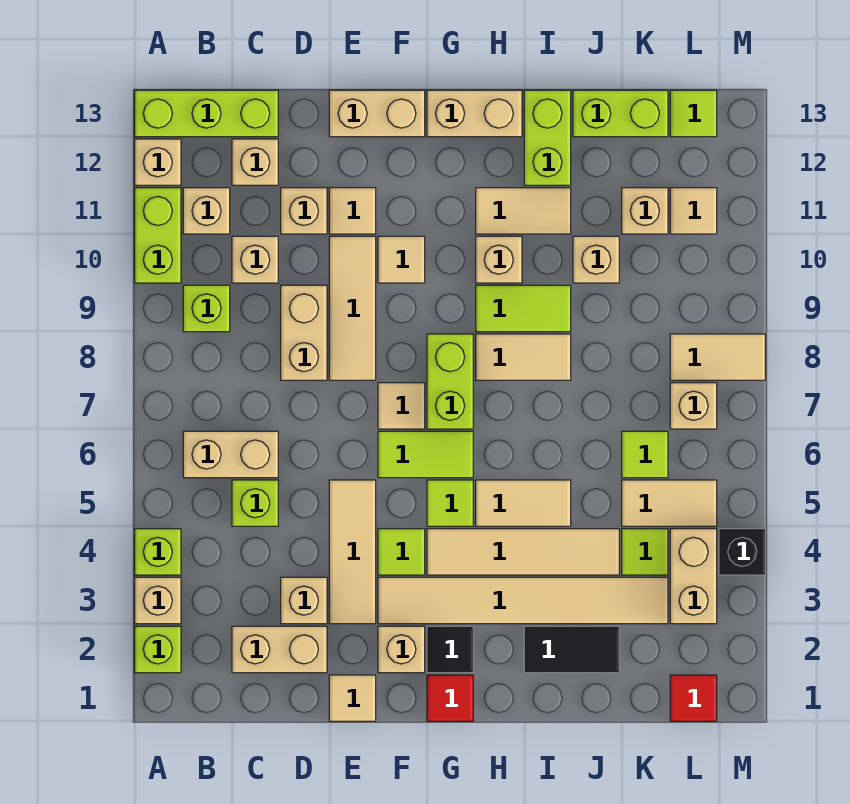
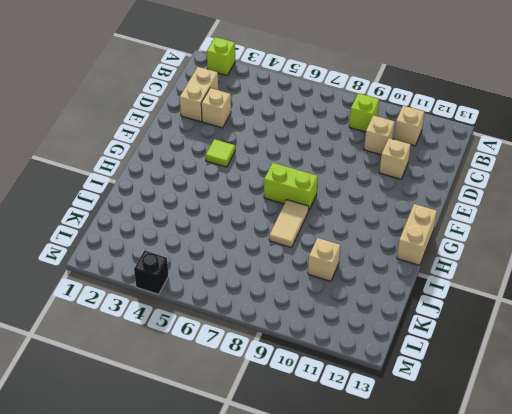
none -> tan 1x1 brick [135,577,181,624]
none -> lime 1x1 brick [135,529,181,575]
none -> lime 1x2 brick [135,188,181,283]
none -> tan 1x1 brick [135,139,181,185]

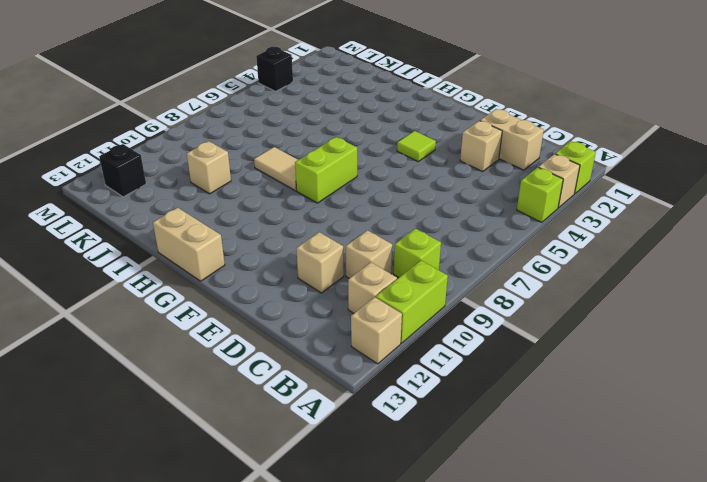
black 1x1 brick [99,144,146,197] -> none
none -> lime 1x3 brick [135,90,278,137]
none -> tan 1x2 brick [183,431,278,478]
none -> lime 1x1 brick [232,480,278,526]
none -> tan 1x1 brick [232,139,278,185]

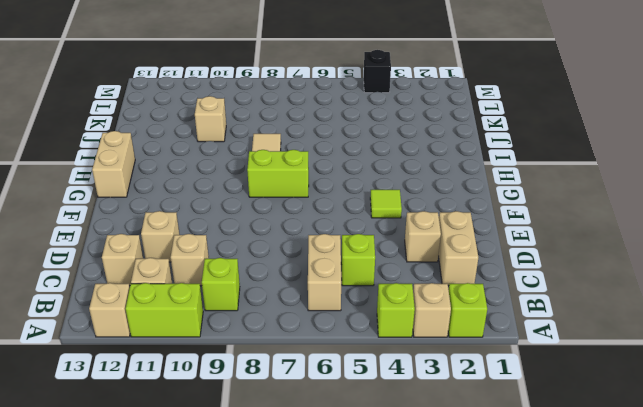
none -> lime 1x3 brick [135,90,278,137]
none -> tan 1x2 brick [281,285,327,380]
none -> tan 1x1 tile [329,675,376,721]
none -> tan 1x3 tile [329,480,376,624]

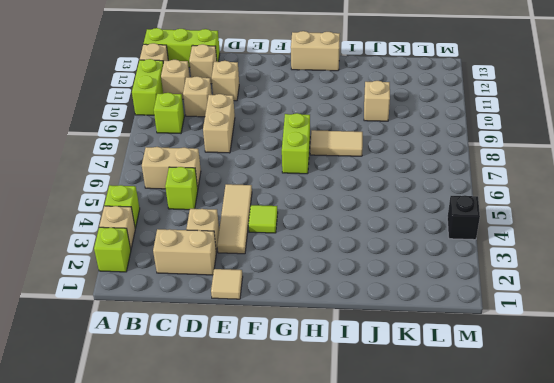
none -> tan 1x3 tile [329,236,376,380]
none -> tan 1x1 tile [329,188,376,234]
none -> tan 1x2 brick [329,90,425,137]
none -> tan 1x1 brick [378,626,425,673]

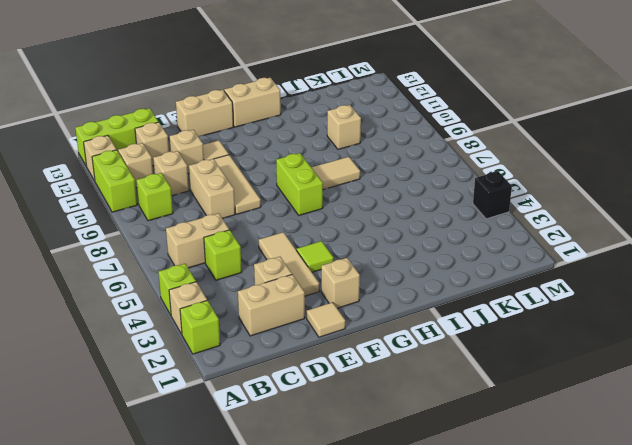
none -> tan 1x6 tile [378,577,668,624]
none -> lime 1x2 tile [378,431,473,478]
none -> tan 1x1 tile [378,383,425,429]
none -> tan 1x1 tile [378,236,425,283]

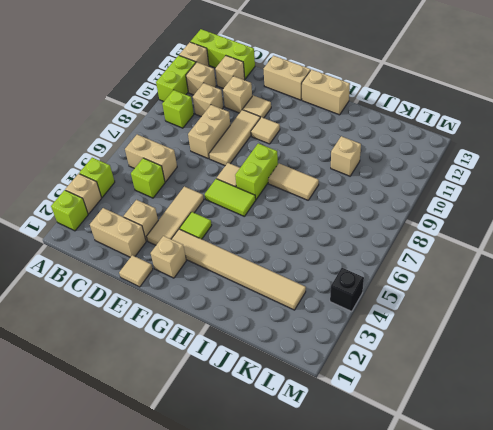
none -> red 1x1 tile [427,675,473,721]
none -> black 1x1 tile [427,626,473,673]
none -> tan 1x4 tile [427,529,619,575]
none -> lime 1x1 tile [427,480,473,526]

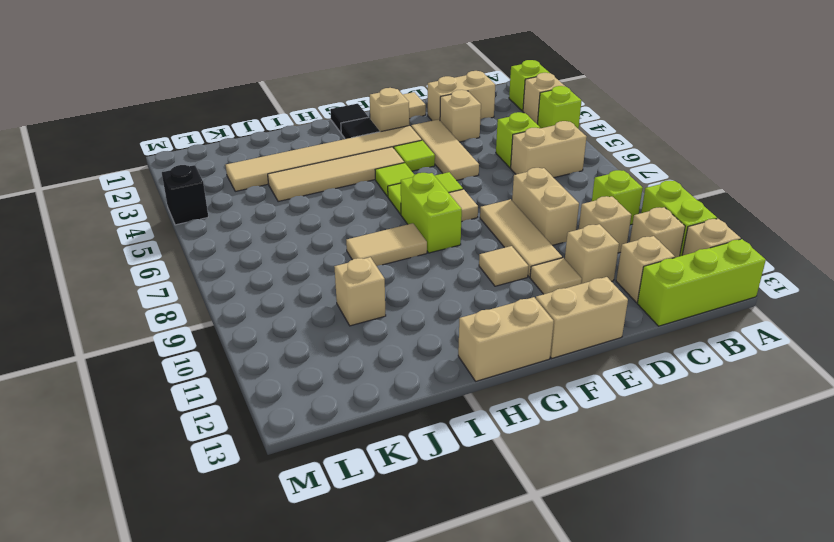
black 1x1 tile [330,104,368,132] -> red 1x1 tile [427,675,473,721]
none -> tan 1x2 tile [476,480,571,526]
none -> lime 1x2 tile [476,285,571,332]
none -> tan 1x1 brick [476,236,522,283]
none -> tan 1x2 tile [476,188,571,234]

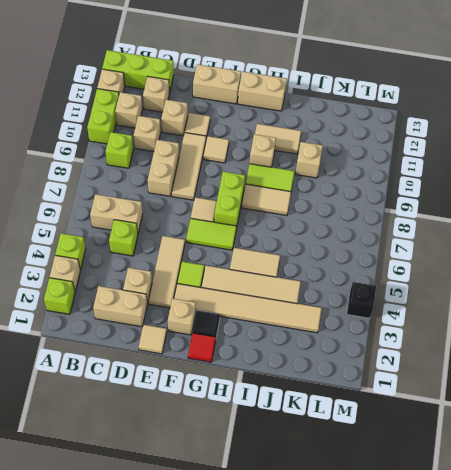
none -> lime 1x1 tile [427,480,473,526]
none -> black 1x2 tile [524,626,619,673]
none -> lime 1x2 brick [524,90,571,185]
none -> lime 1x2 brick [573,90,668,137]

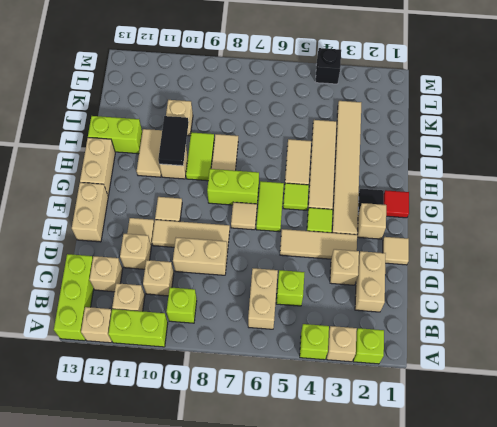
black 1x2 tile [158,116,189,166] -> black 1x2 tile moved to [524,626,619,673]
none -> lime 1x2 brick [573,90,668,137]
none -> lime 1x1 tile [622,529,668,575]
none -> tan 1x2 tile [622,480,717,526]
none -> lime 1x1 tile [622,431,668,478]

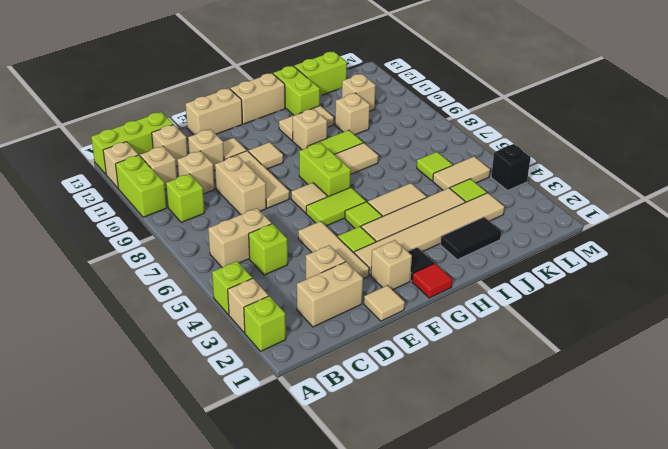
none -> red 1x1 tile [670,675,717,721]
none -> tan 1x2 brick [670,529,717,624]
none -> tan 1x1 brick [670,383,717,429]
none -> tan 1x2 tile [670,334,765,380]

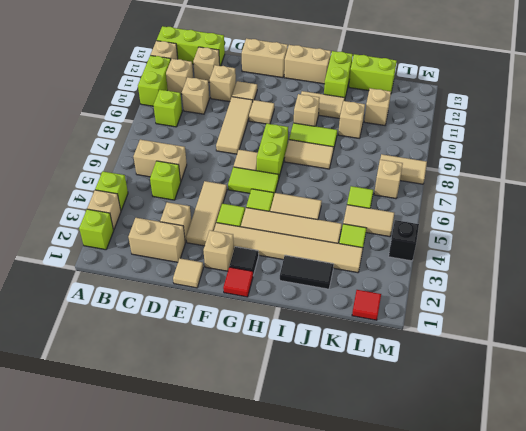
none -> tan 1x2 brick [281,285,327,380]
none -> tan 1x2 brick [670,529,717,624]
none -> tan 1x1 tile [670,188,717,234]
none -> lime 1x1 tile [670,90,717,137]

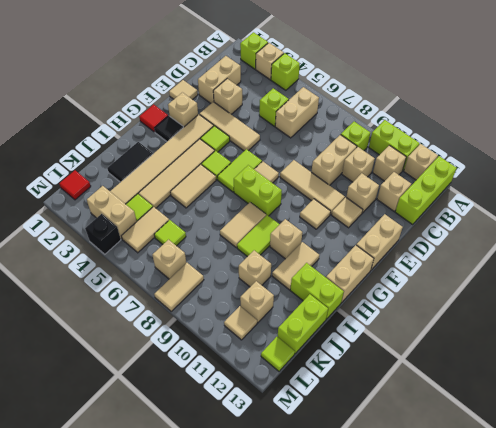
tan 1x2 brick [312,135,357,185] -> tan 1x2 brick turned to [281,285,327,380]

